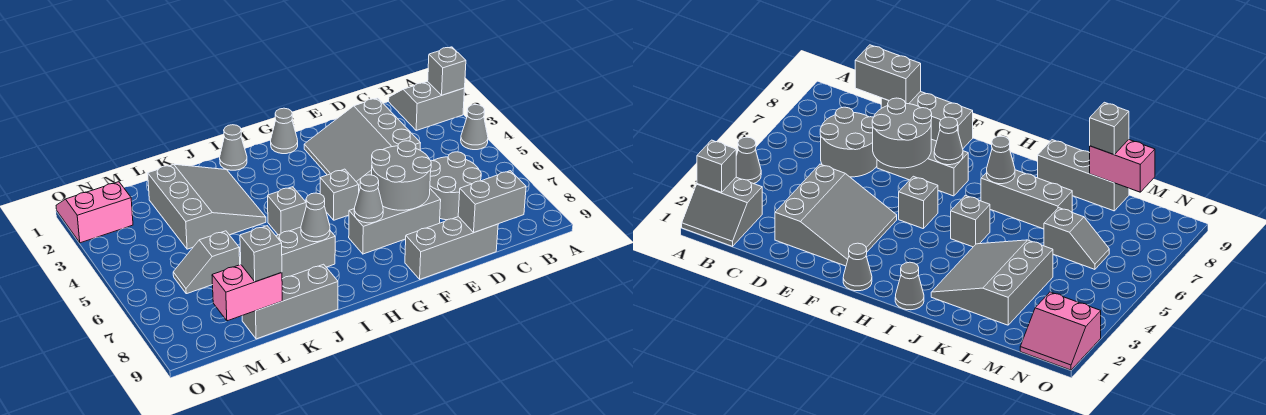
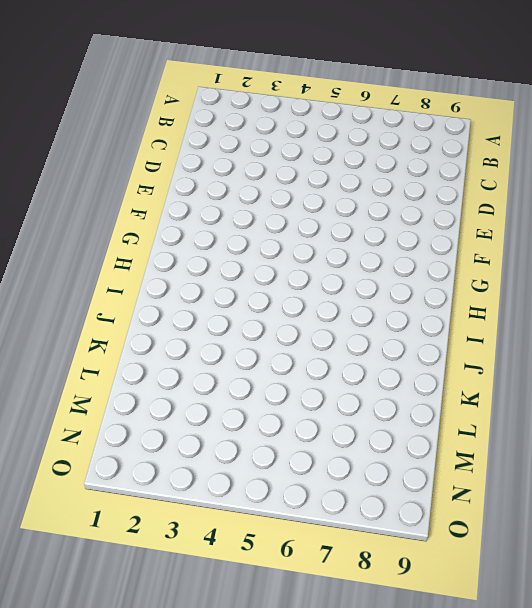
none -> grey 2x2 slope [389,81,465,130]
none -> grey 1x1 cone [461,105,488,150]
none -> grey 2x2 round brick [430,152,481,220]

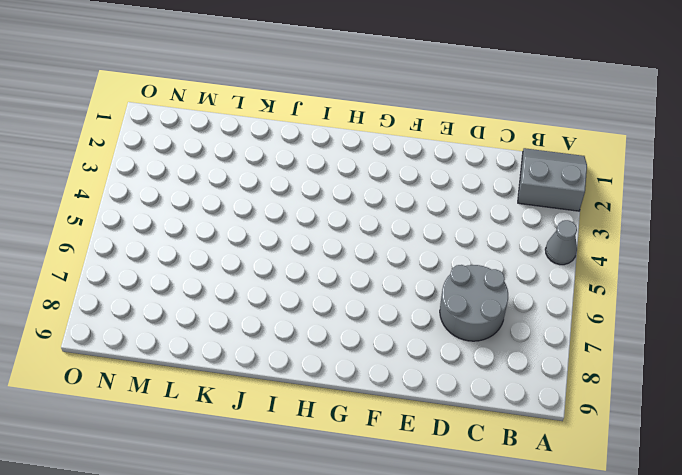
none -> grey 3x3 slope [304,98,420,190]
none -> grey 1x3 brick [405,217,498,279]
none -> grey 1x3 brick [349,189,441,254]

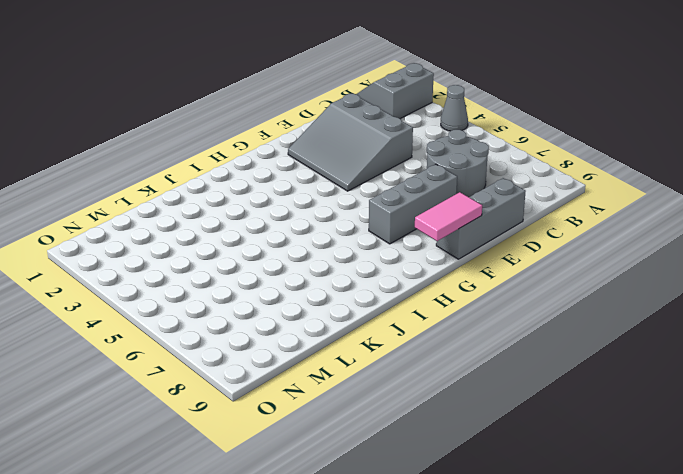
pink 1x2 tile [415,192,482,241] -> none
none -> grey 1x1 cone [271,108,298,154]
none -> grey 1x1 brick [320,169,359,220]
none -> grey 1x1 cone [220,125,247,170]

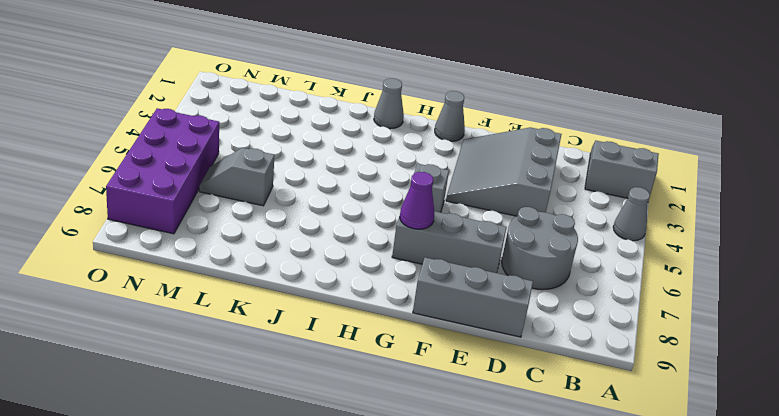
purple 1x1 cone [400,172,434,229] -> grey 1x1 cone [354,175,383,223]
purple 2x4 brick [106,108,219,234] -> none
none -> grey 1x1 brick [268,187,306,235]
none -> grey 1x3 brick [276,227,335,279]
none -> grey 3x3 slope [148,164,266,249]

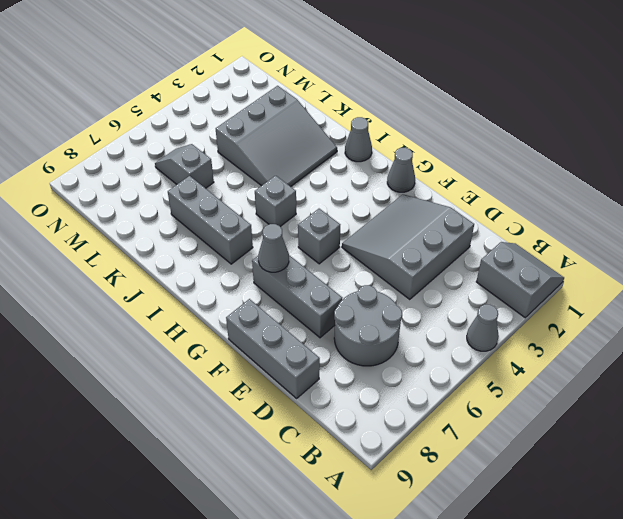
none -> grey 1x3 brick [242,264,338,339]
none -> pink 2x2 slope [56,182,133,243]
none -> grey 1x1 brick [428,47,466,95]

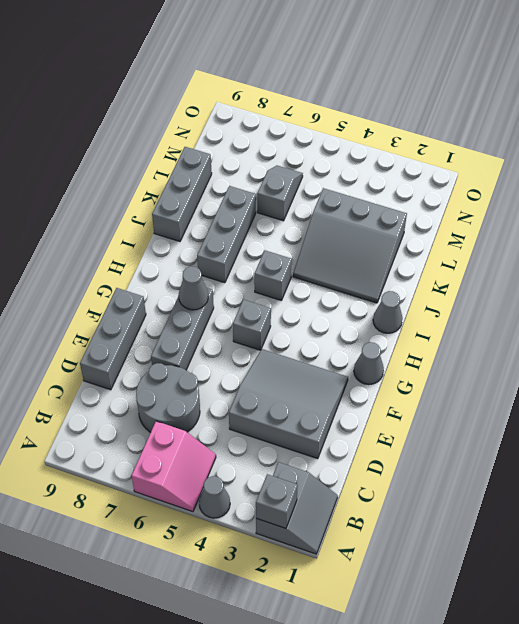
pink 2x2 slope [132,421,216,512] -> pink 2x2 slope moved to [56,182,133,243]
none -> grey 1x2 brick [458,171,526,232]
none -> grey 2x2 round brick [372,141,431,210]
none -> grey 1x1 cone [301,193,330,242]

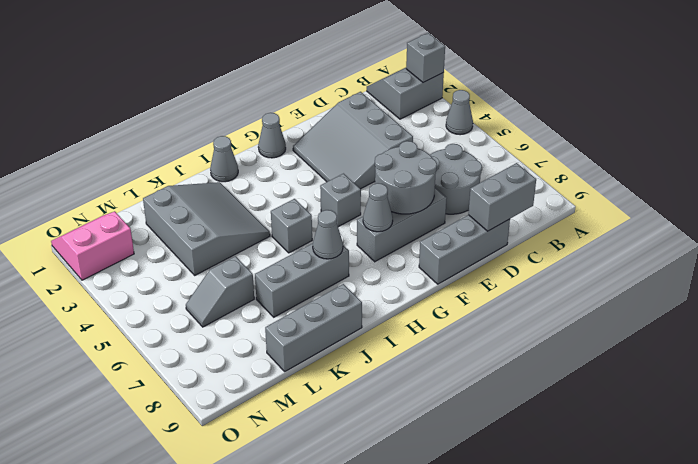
none -> pink 1x2 brick [212,265,282,321]
none -> grey 1x1 brick [240,226,282,282]

